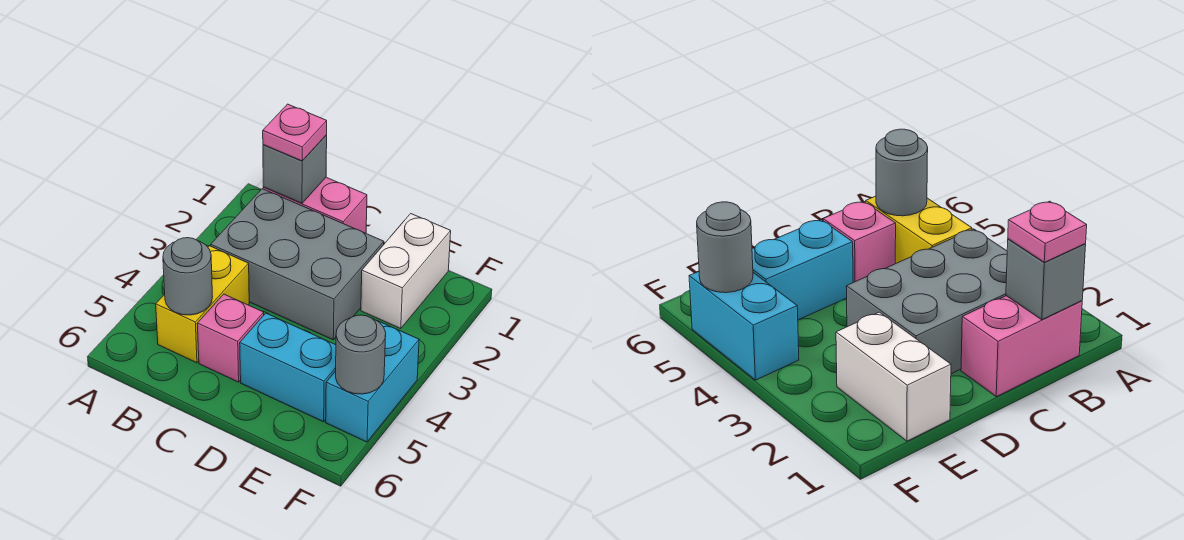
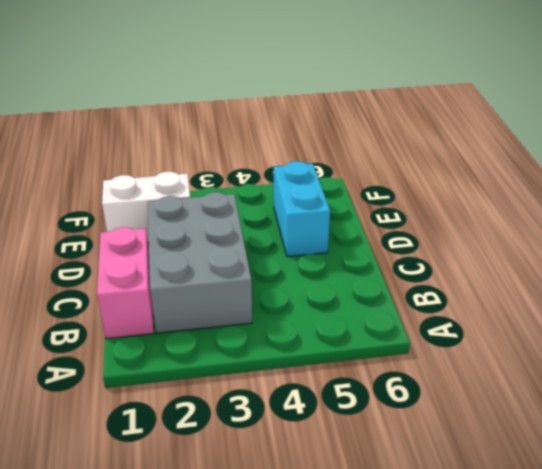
none -> yellow 1x2 brick [156,246,249,363]
none -> pink 1x1 brick [197,294,264,382]

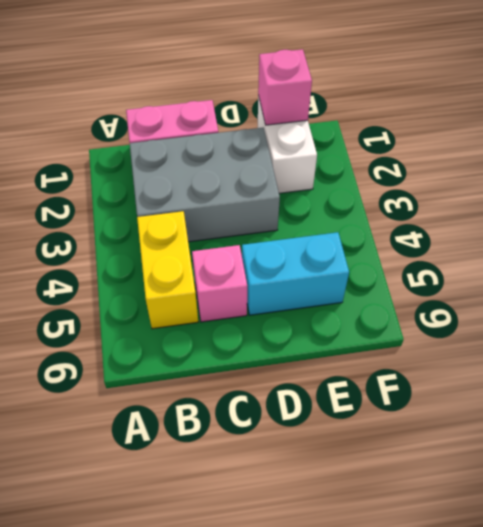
pink 1x1 brick [258,49,312,125] -> none
none -> cyan 1x2 brick [326,321,419,442]
none -> grey 1x1 brick [263,135,327,203]

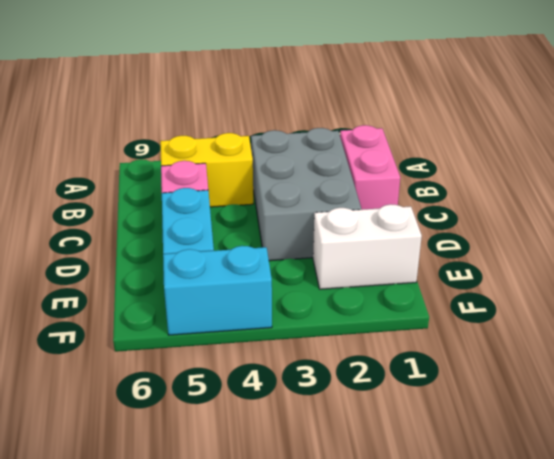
none -> grey 1x1 brick [263,135,327,203]
none -> grey 1x1 round brick [163,238,213,315]

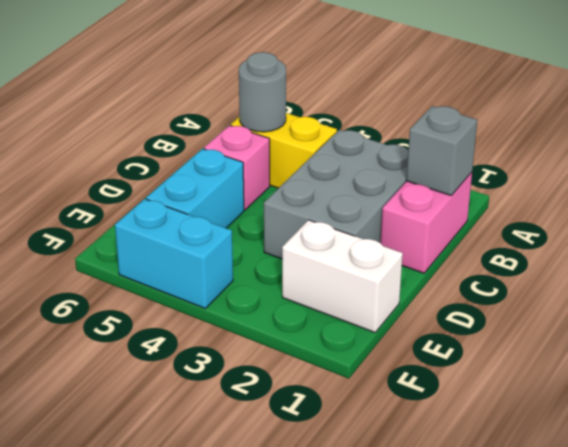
none -> grey 1x1 round brick [336,315,386,394]
none -> pink 1x1 plate [263,104,327,161]

